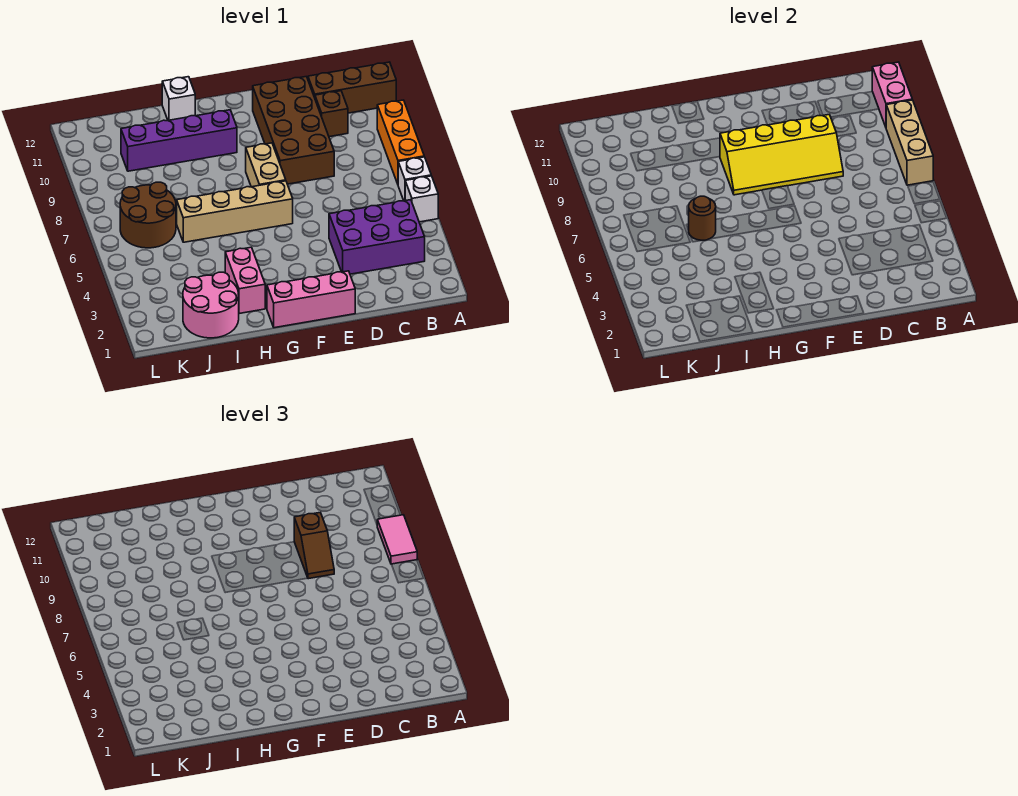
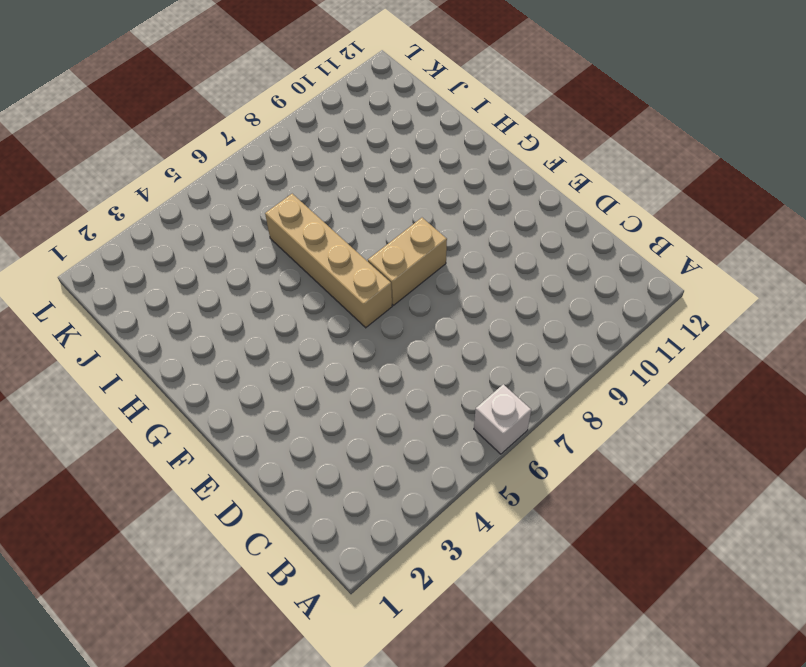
none -> white 1x1 brick [405,176,438,222]
none -> orange 1x3 brick [377,100,424,184]
none -> brown 1x3 brick [308,62,396,113]

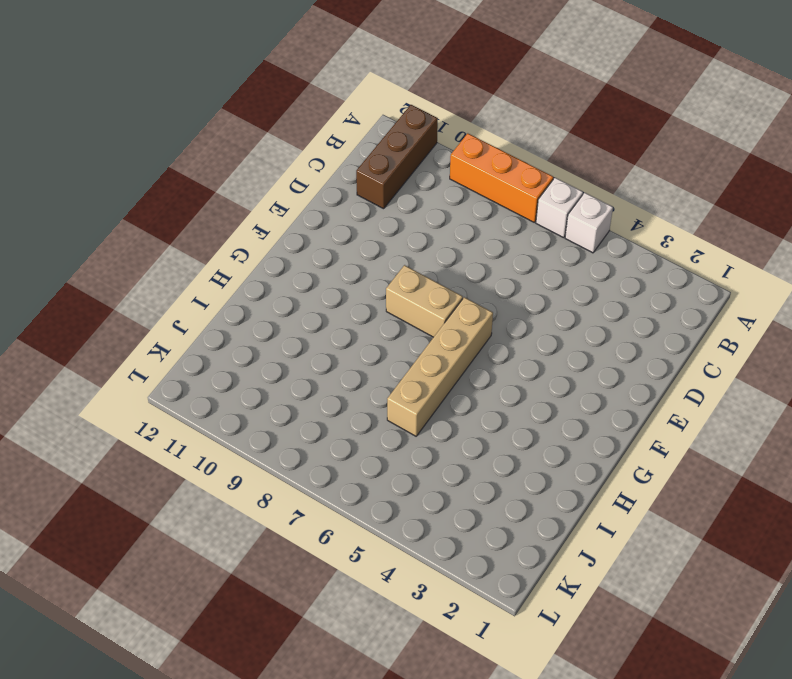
none -> purple 2x3 brick [329,200,425,274]
none -> brown 1x1 brick [315,91,348,137]
none -> brown 2x4 brick [253,77,334,184]

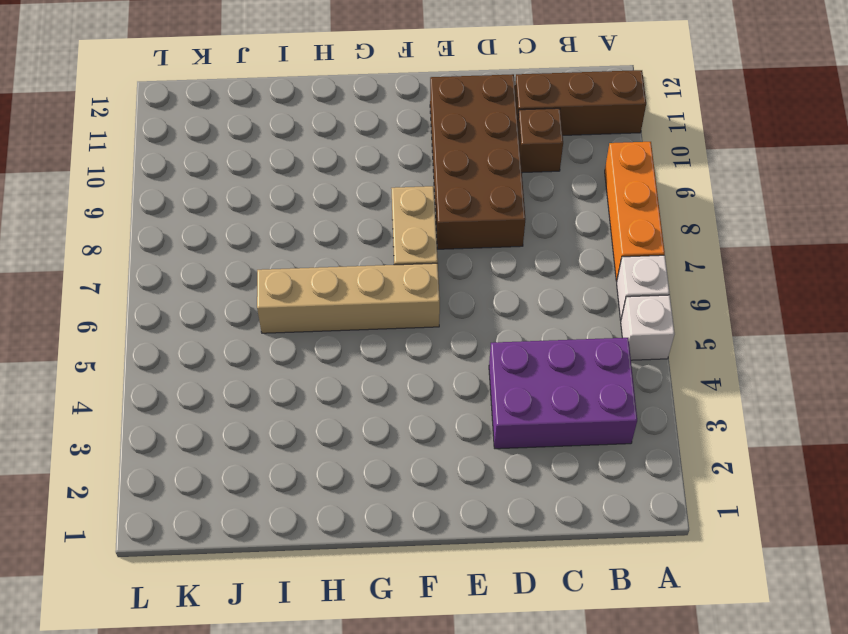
none -> pink 1x3 brick [267,271,355,328]
none -> purple 1x4 brick [121,110,237,171]
none -> pink 1x2 brick [225,247,265,314]

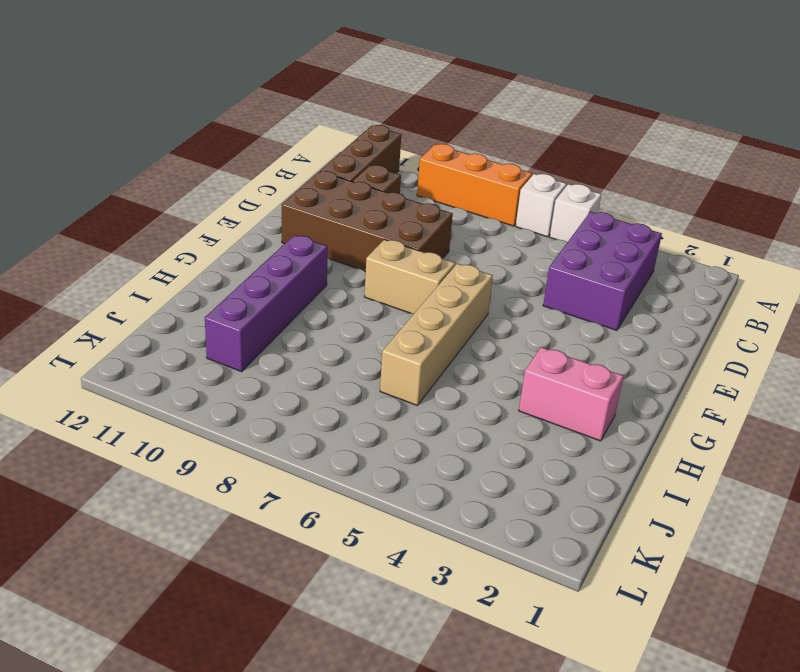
none -> pink 1x3 brick [267,271,355,328]
none -> white 1x1 brick [162,77,195,120]
none -> pink 2x2 round brick [183,272,239,338]

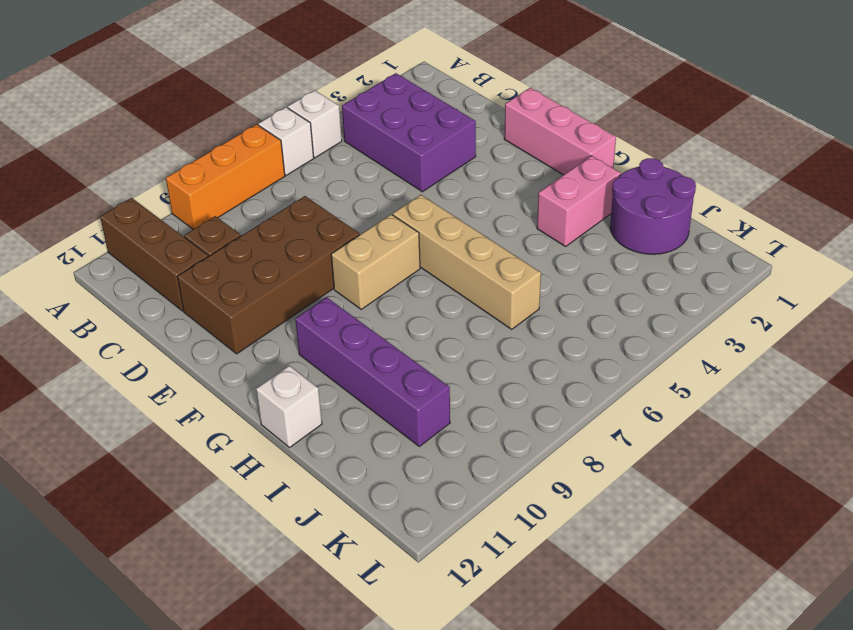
purple 2x2 round brick [610,158,696,254] -> pink 2x2 round brick [183,272,239,338]
none -> brown 2x2 round brick [120,182,176,248]
none -> tan 1x3 brick [886,100,933,185]
none -> pink 1x2 brick [872,62,912,127]

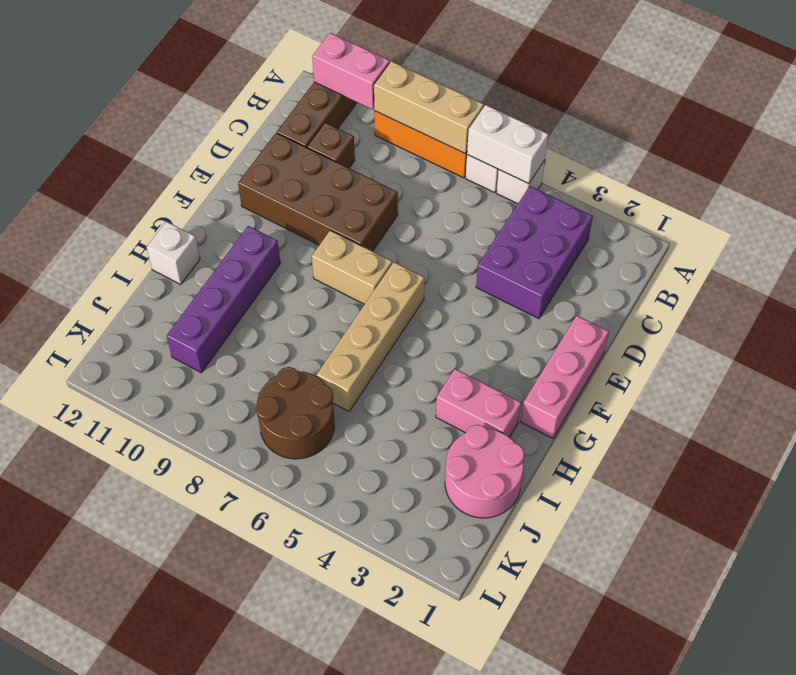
white 1x2 brick [467,105,548,184] -> none
none -> yellow 2x4 slope [720,115,843,195]
none -> brown 1x1 round brick [688,196,716,240]
none -> pink 1x2 tile [377,515,417,564]

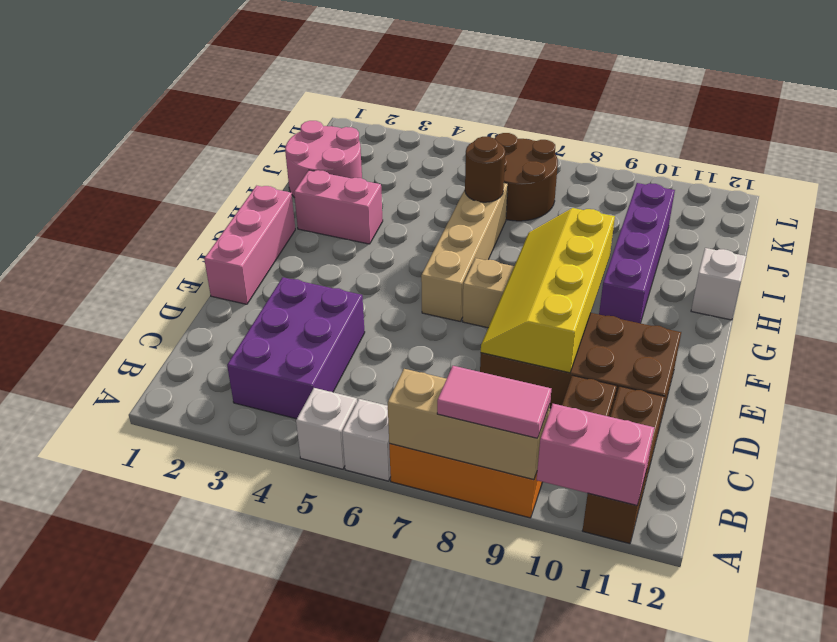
none -> brown 1x2 slope [294,513,334,579]

